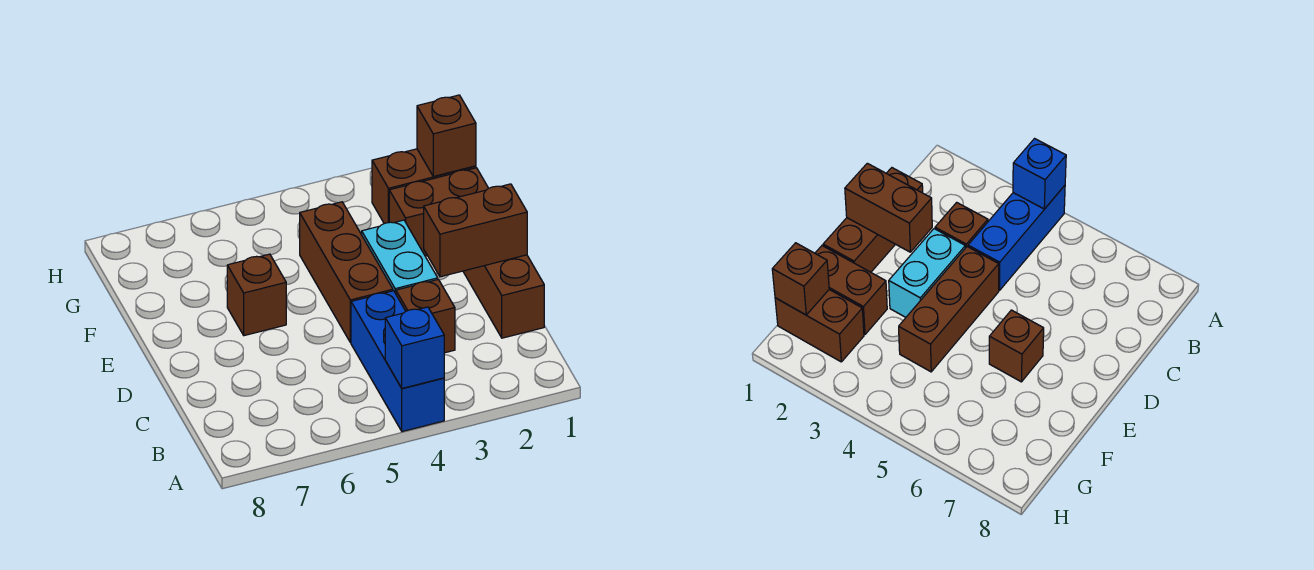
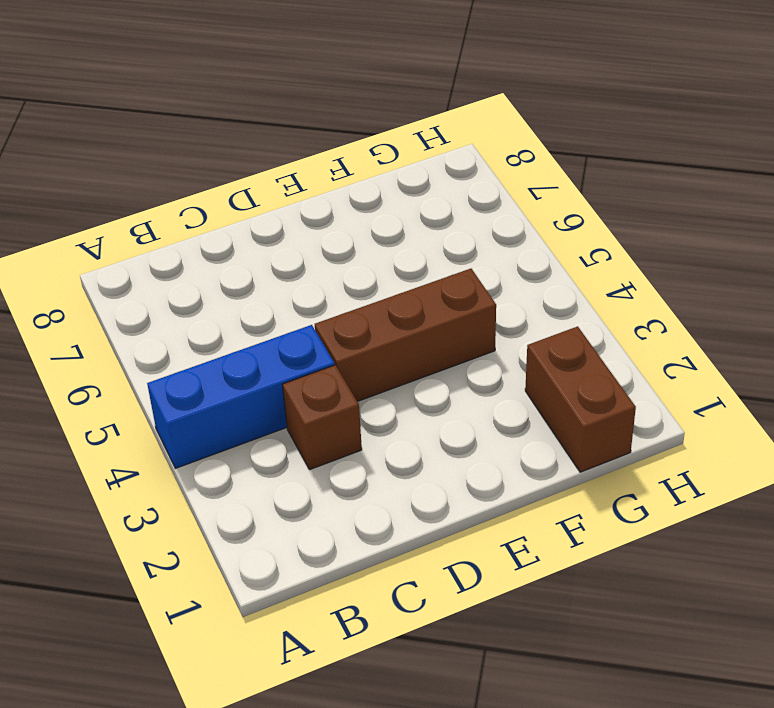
none -> brown 1x3 brick [463,255,544,338]
none -> cyan 1x2 brick [362,220,438,294]

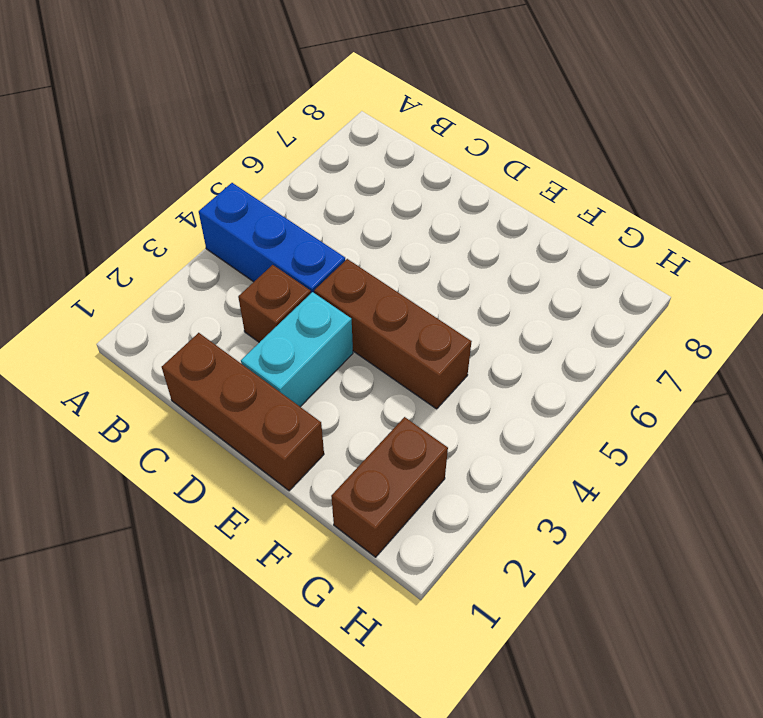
cyan 1x2 brick [241,292,353,407] -> cyan 1x2 brick turned to [362,220,438,294]
none -> brown 1x1 brick [227,254,286,336]
none -> brown 1x2 brick [389,168,489,256]

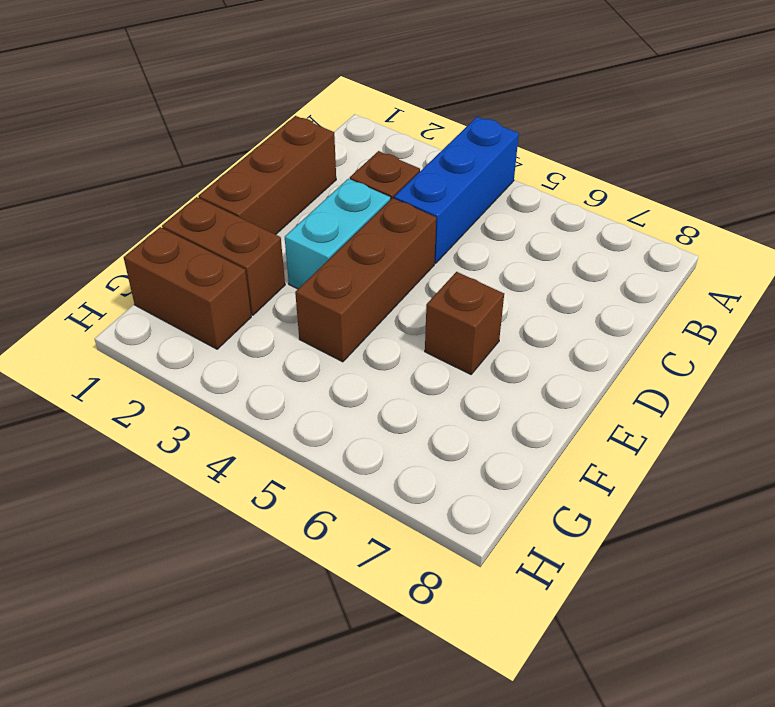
none -> blue 1x1 brick [385,307,444,388]
none -> brown 1x2 brick [424,184,527,277]

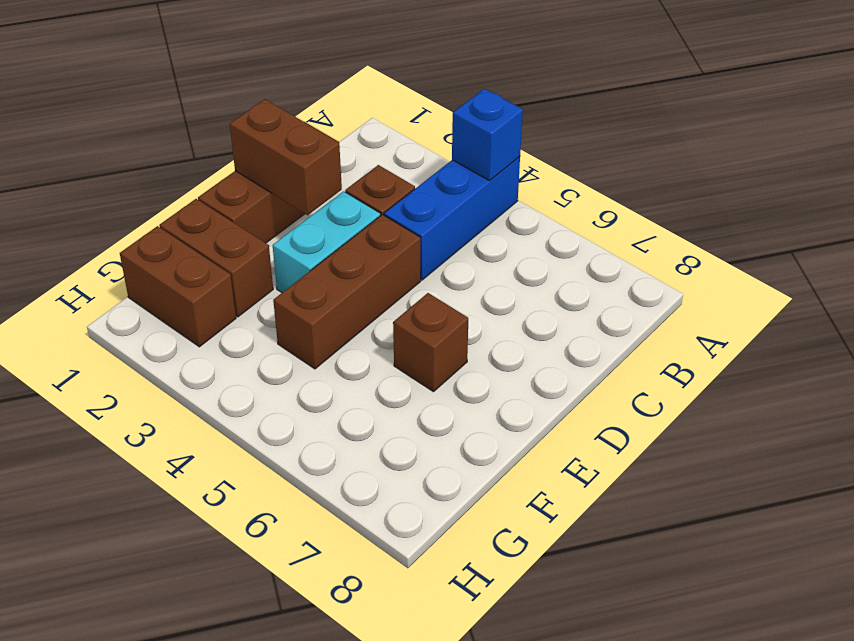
none -> brown 1x1 brick [417,95,476,176]

